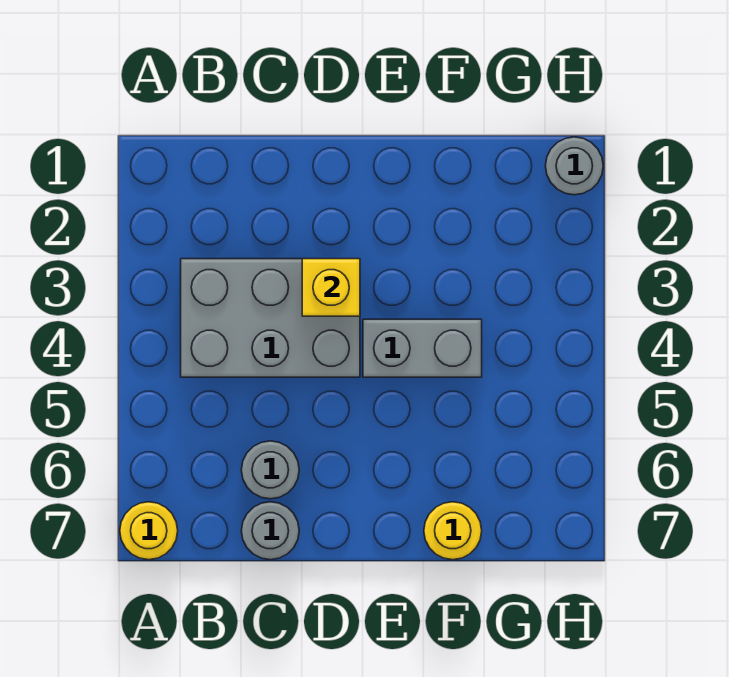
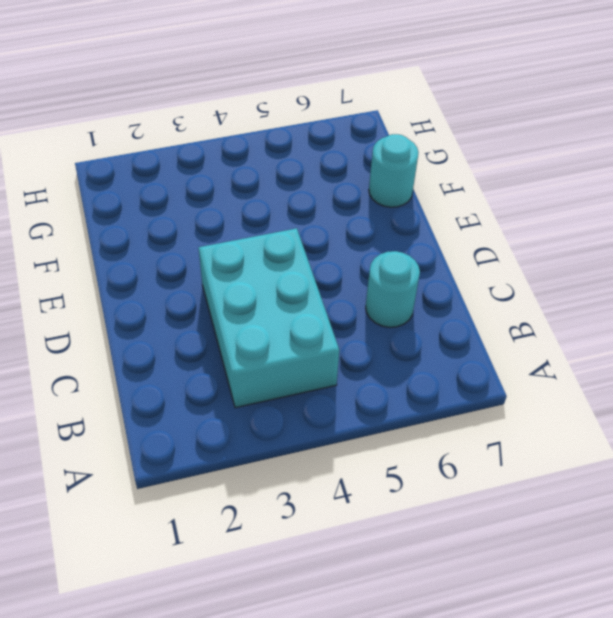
cyan 2x3 brick [199,228,339,408] -> grey 2x3 brick [181,259,360,377]
cyan 1x1 round brick [366,251,420,327] -> grey 1x1 round brick [241,441,299,499]
cyan 1x1 round brick [369,134,418,207] -> yellow 1x1 round brick [424,502,482,560]
none -> yellow 1x1 round brick [120,502,178,560]
none -> grey 1x1 round brick [241,502,299,560]

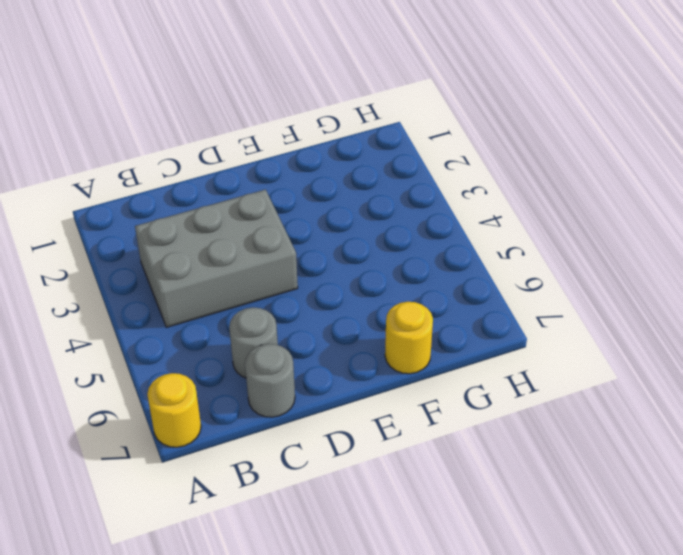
none -> grey 1x2 brick [363,319,482,377]
none -> grey 1x1 round brick [546,137,603,195]

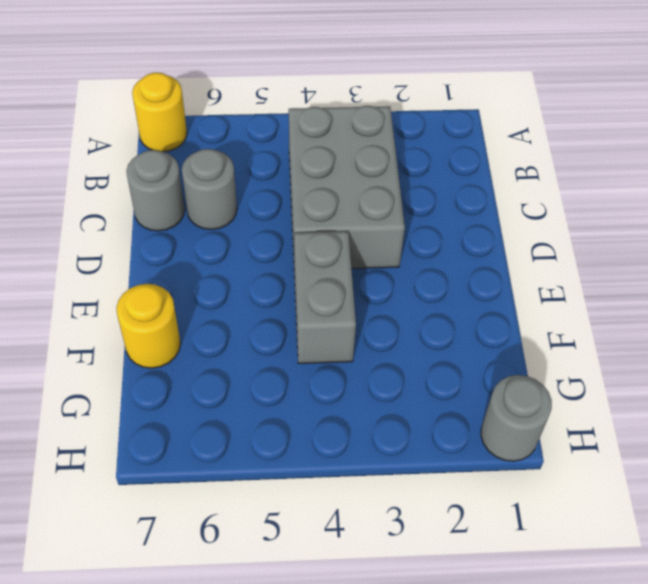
none -> yellow 1x1 brick [302,259,360,316]

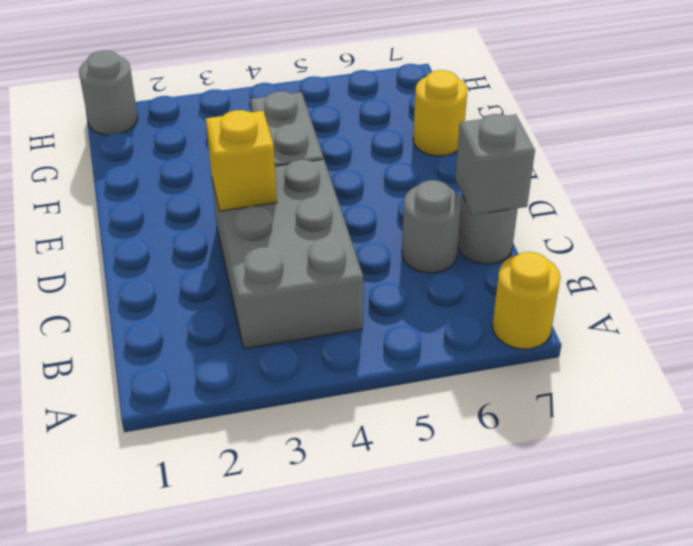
grey 1x1 brick [455,114,535,215] -> none

